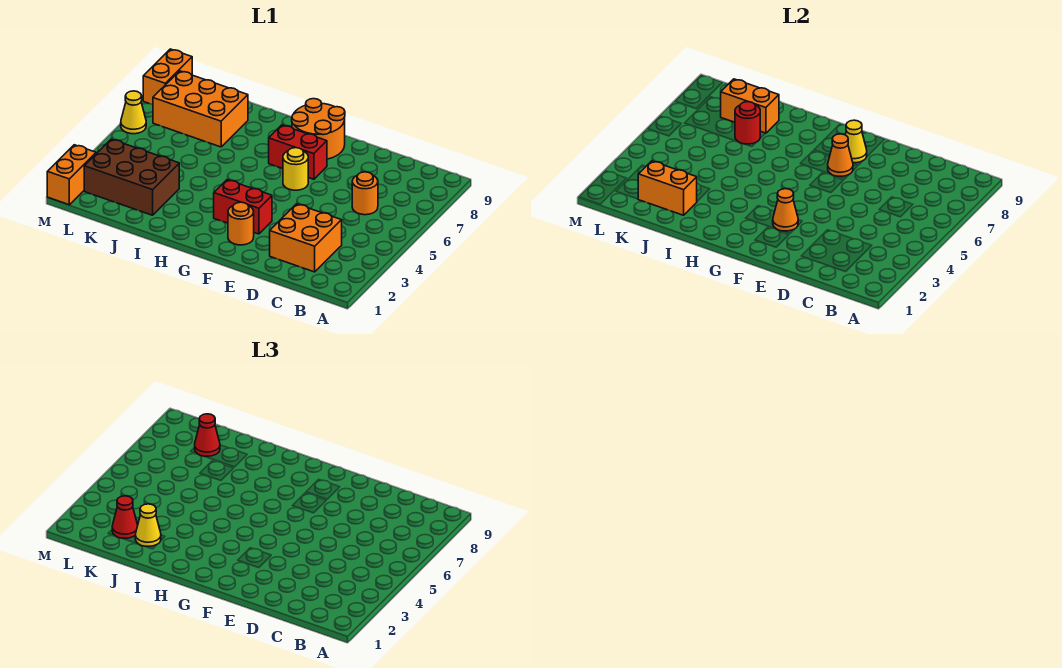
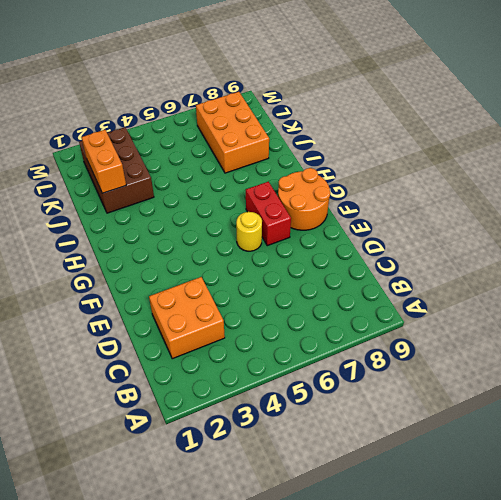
none -> orange 1x1 round brick [352,172,378,215]
none -> orange 1x1 round brick [228,202,254,245]
none -> red 1x2 brick [214,180,272,234]

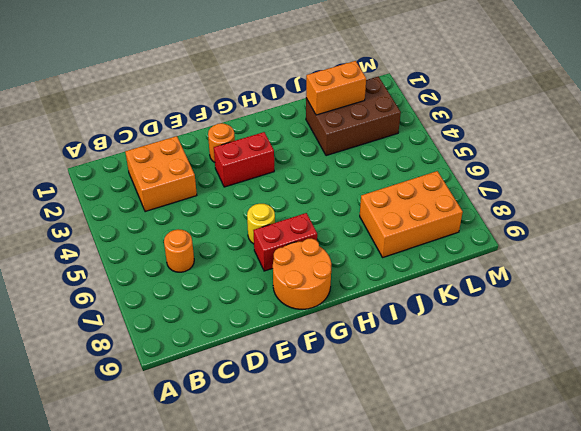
none -> orange 1x2 brick [47,145,96,205]
none -> yellow 1x1 cone [121,91,146,134]
none -> orange 1x2 brick [143,49,192,105]

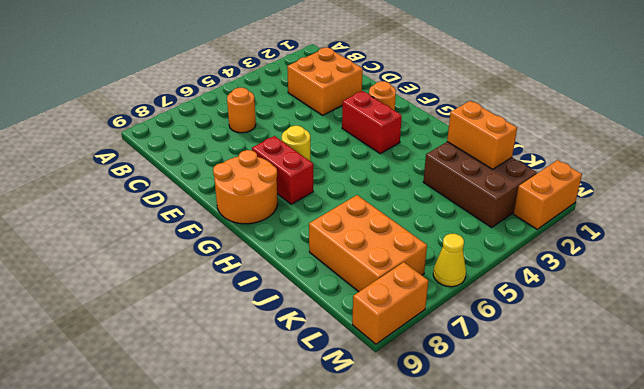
none -> orange 1x1 cone [773,189,798,231]
none -> orange 1x1 cone [828,134,853,176]
none -> yellow 1x1 cone [845,120,867,163]

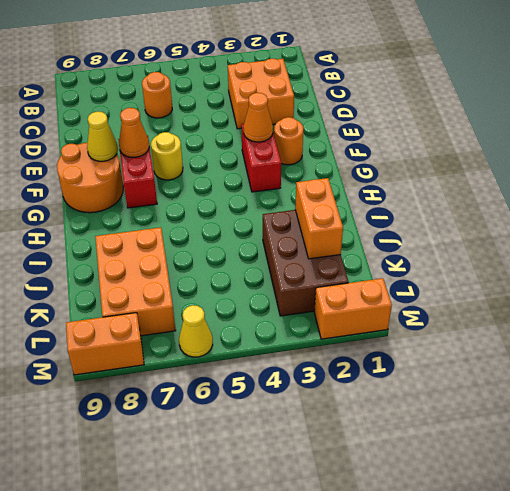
none -> red 1x1 round brick [735,102,760,144]
none -> orange 1x2 brick [721,79,779,133]
none -> yellow 1x1 cone [135,504,161,546]

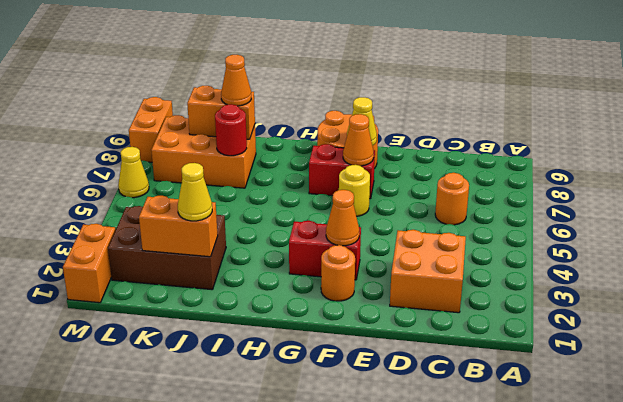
orange 1x1 cone [221,55,251,106] -> none
none -> red 1x1 cone [112,496,138,538]
none -> red 1x1 cone [195,414,220,456]

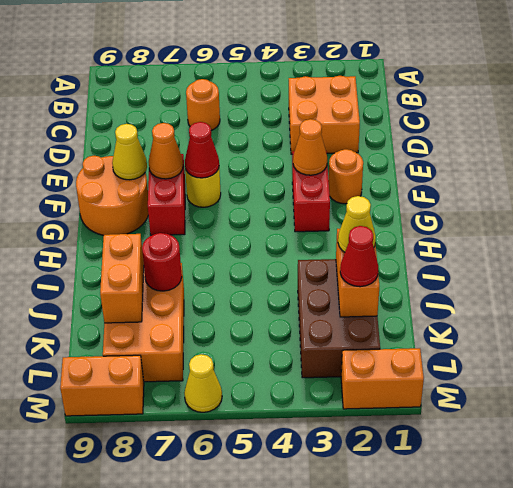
red 1x1 cone [185,122,219,178] -> red 1x1 cone moved to [195,414,220,456]

